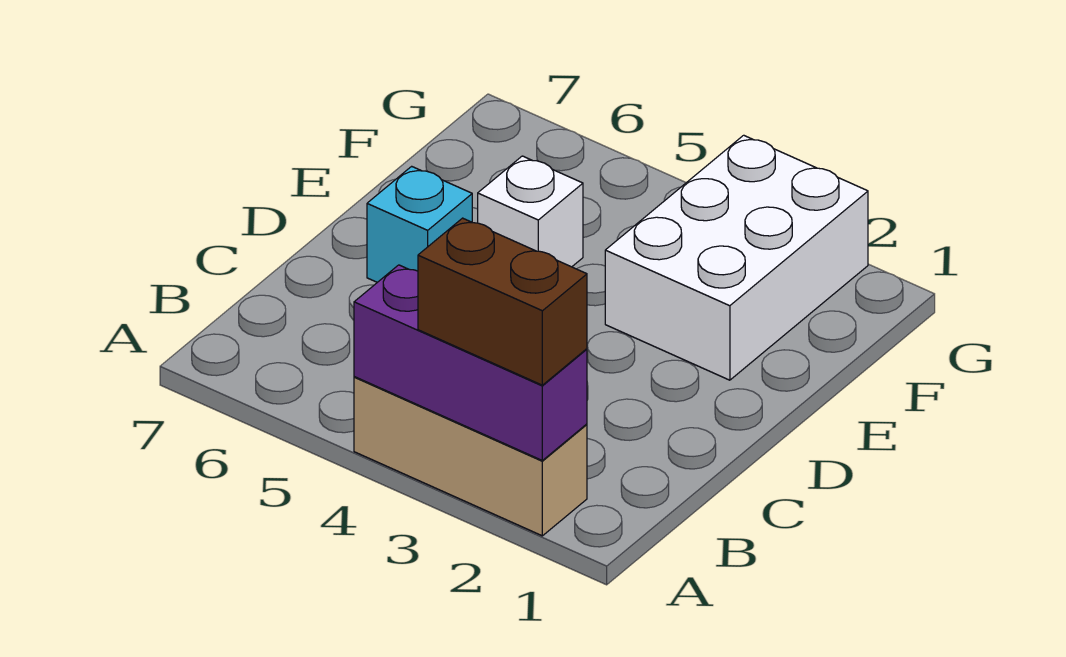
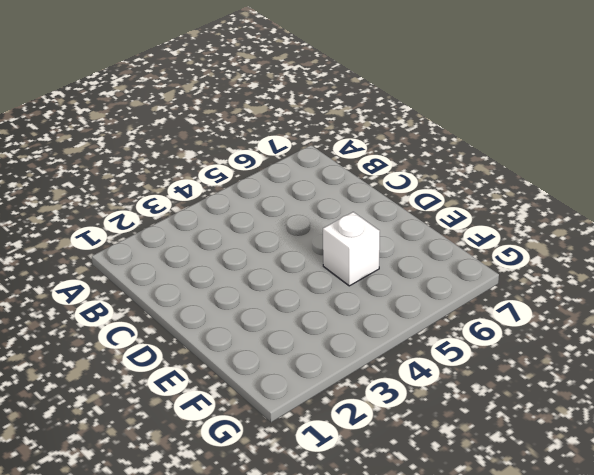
none -> tan 1x3 brick [354,377,587,536]
none -> cyan 1x1 brick [367,166,472,282]

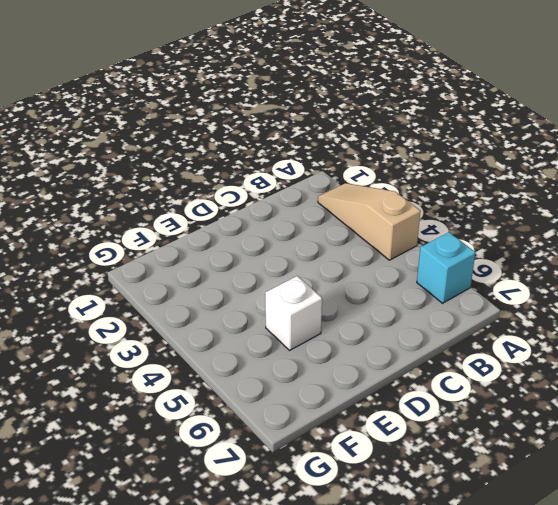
tan 1x3 slope [318,183,420,260] -> tan 1x3 brick [354,377,587,536]
cyan 1x1 brick [417,232,476,303] -> cyan 1x1 brick moved to [367,166,472,282]
none -> white 2x3 brick [605,135,868,380]
none -> purple 1x3 brick [354,265,587,460]

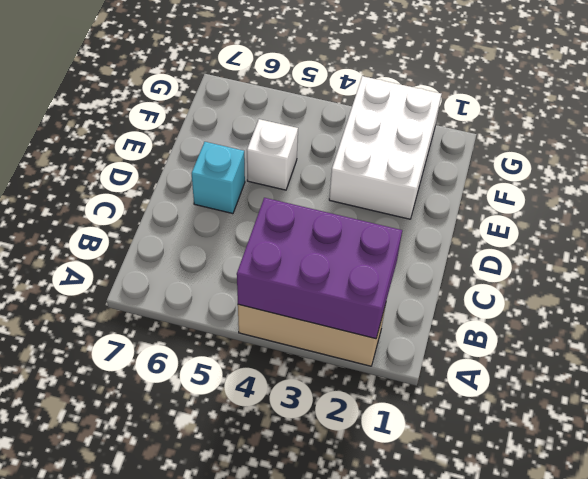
purple 2x3 brick [237,198,402,339] -> purple 1x3 brick [354,265,587,460]
none -> brown 1x2 brick [418,218,587,385]

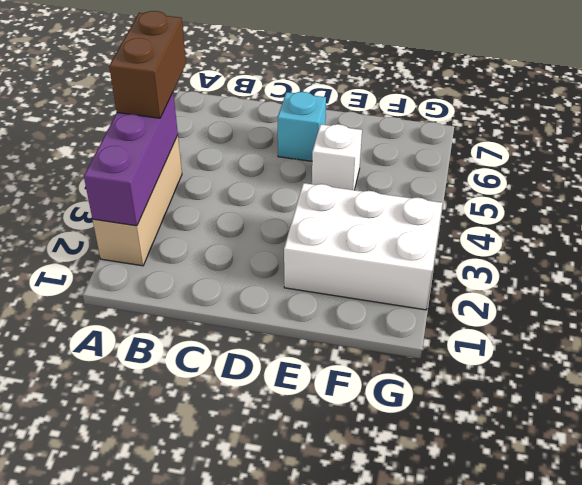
brown 1x2 brick [109,11,186,118] -> brown 1x2 brick moved to [418,218,587,385]

